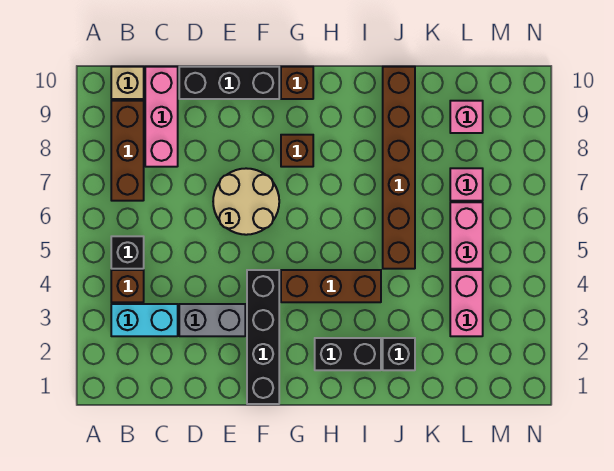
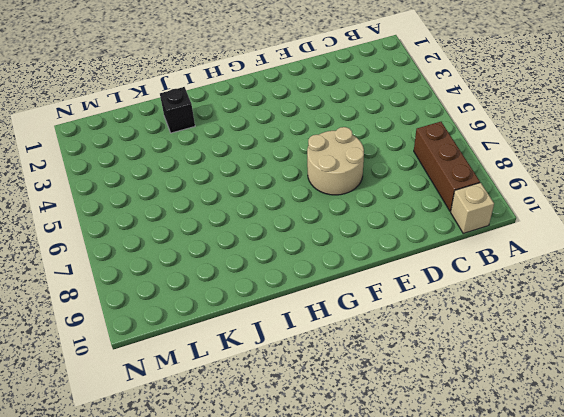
none -> cyan 1x2 brick [111,304,178,336]
none -> brown 1x1 brick [111,270,144,302]
none -> black 1x1 brick [111,236,144,269]

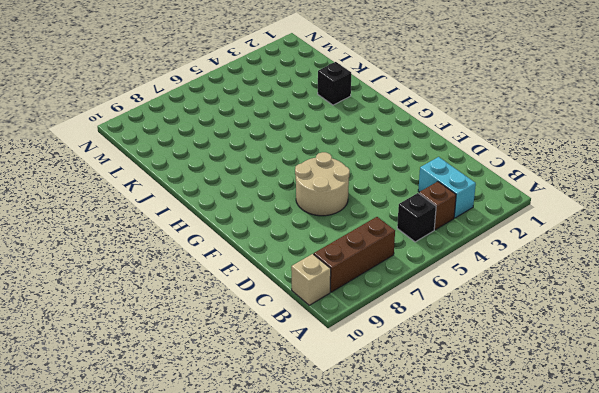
none -> pink 1x3 brick [145,67,178,167]
none -> grey 1x2 brick [179,304,245,336]
none -> black 1x3 brick [179,67,279,99]

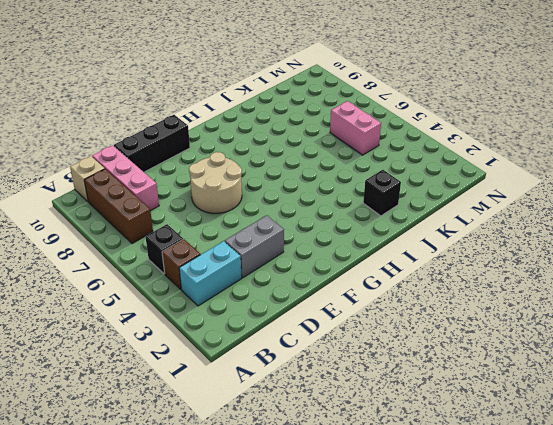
none -> black 1x4 brick [247,270,279,404]
none -> brown 1x3 brick [281,270,381,302]
none -> brown 1x1 brick [281,135,313,167]

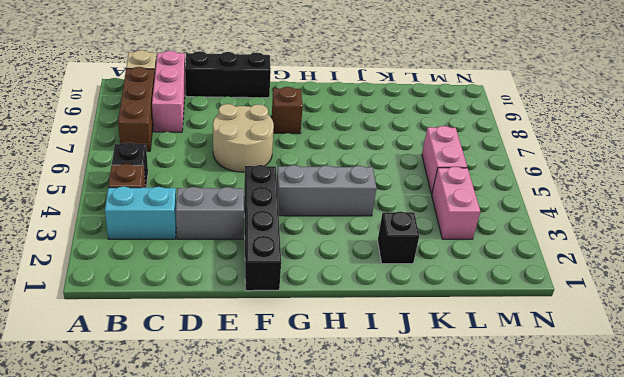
grey 1x3 brick [277,165,376,216] -> brown 1x3 brick [281,270,381,302]
none -> brown 1x1 brick [281,67,313,99]
none -> black 1x2 brick [315,338,381,370]
none -> brown 1x6 brick [383,67,415,269]

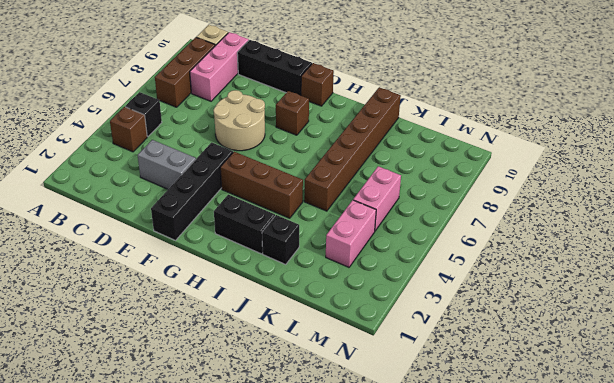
none -> cyan 1x2 brick [111,304,178,336]
none -> pink 1x1 brick [450,168,483,201]
none -> pink 1x1 brick [450,101,483,133]

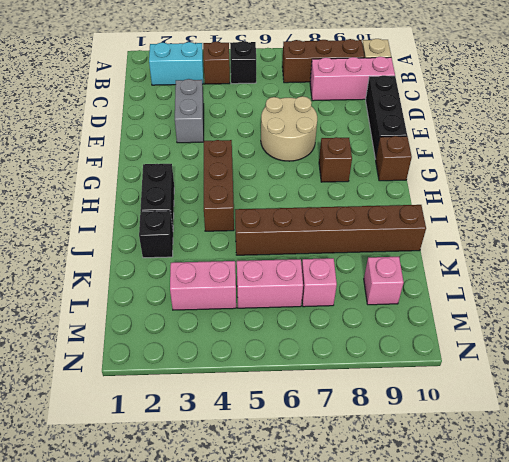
cyan 1x2 brick [149,42,203,85] -> cyan 1x2 brick turned to [111,304,178,336]
none -> black 1x4 brick [247,270,279,404]

